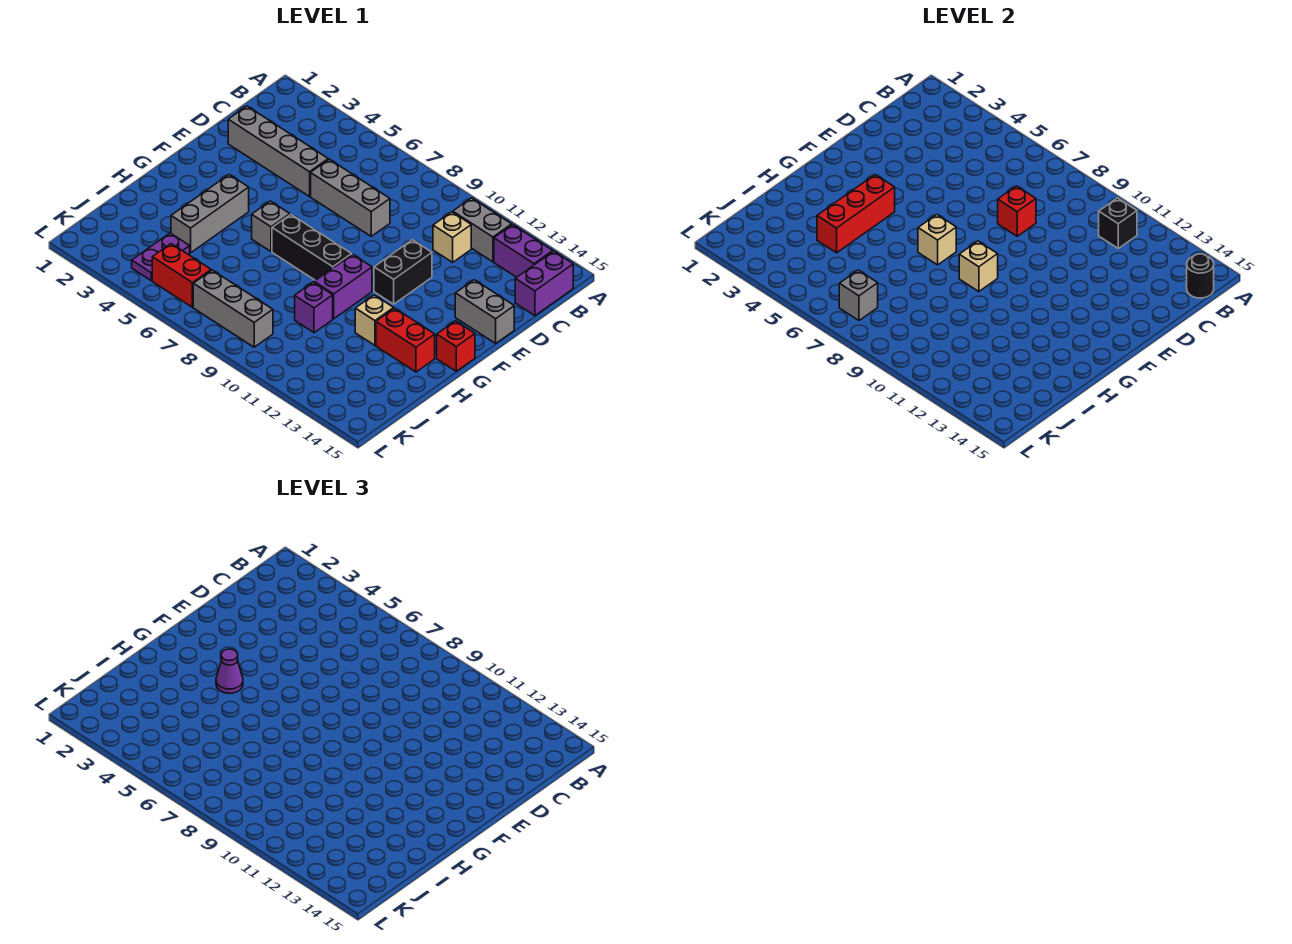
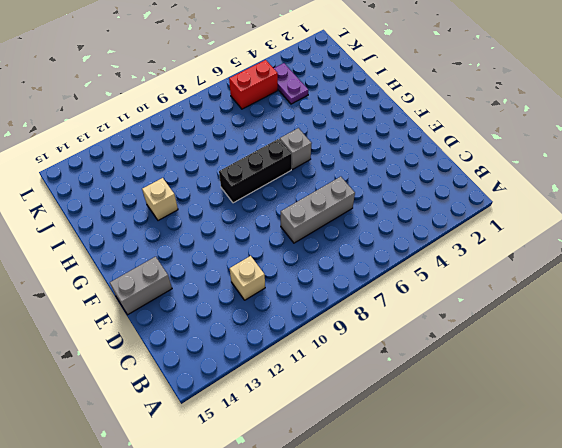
none -> grey 1x2 brick [453,198,512,262]
none -> purple 1x2 brick [494,225,553,277]
none -> purple 1x2 brick [515,251,573,316]

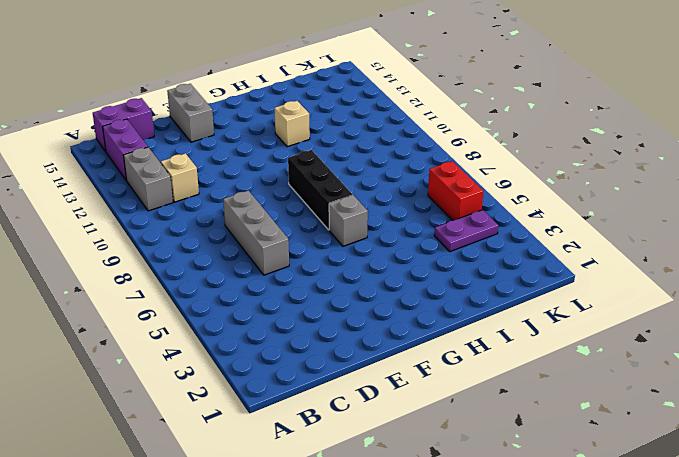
none -> grey 1x4 brick [228,106,328,196]
none -> black 1x2 brick [374,240,432,304]
none -> grey 1x3 brick [171,175,249,253]

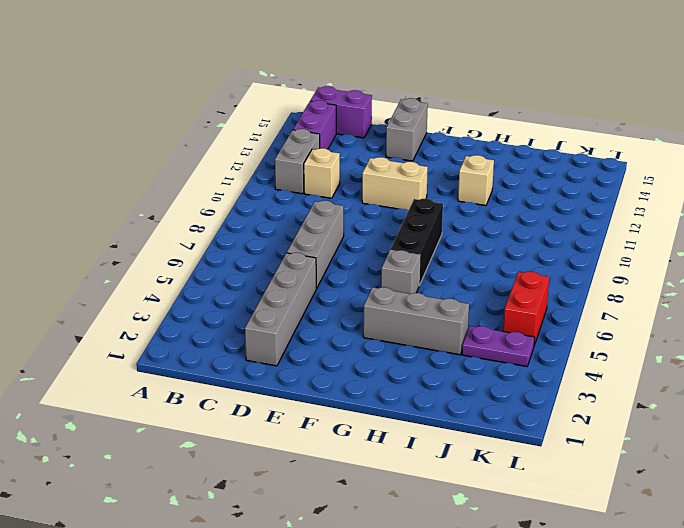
tan 1x2 brick [362,157,428,210] -> black 1x2 brick [374,240,432,304]
none -> purple 1x2 brick [314,254,372,319]
none -> red 1x1 brick [437,321,475,371]
none -> red 1x2 brick [376,308,435,372]

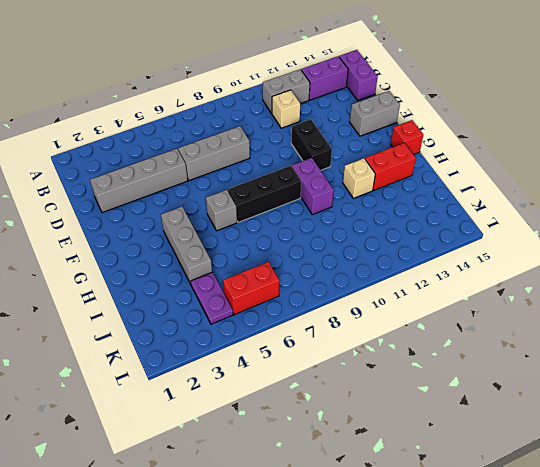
none -> purple 1x1 brick [295,282,333,333]
none -> grey 1x3 brick [193,270,273,347]
none -> black 1x1 brick [1099,198,1137,248]

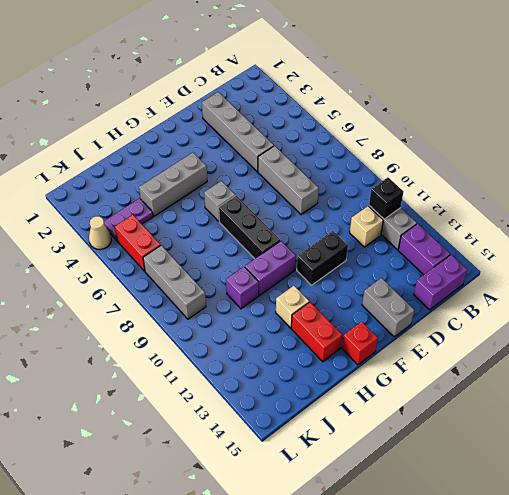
tan 1x1 cone [89,216,111,250] -> none
none -> black 1x1 round brick [1187,254,1214,298]
none -> red 1x1 brick [998,186,1036,236]
none -> red 1x3 brick [817,175,895,253]

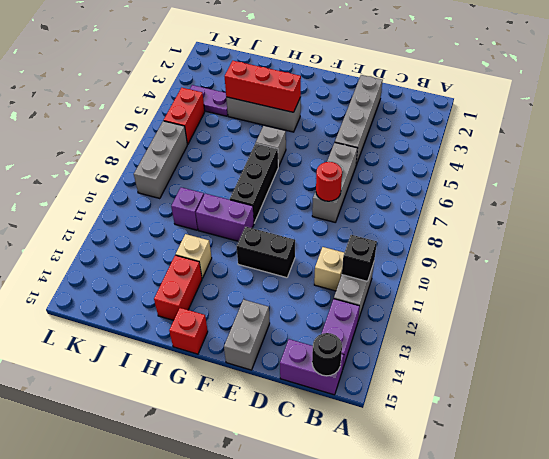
red 1x1 round brick [316,162,342,201] -> red 1x1 brick [998,186,1036,236]
none -> tan 1x1 brick [918,215,956,265]
none -> tan 1x1 brick [959,241,998,292]
none -> grey 1x1 brick [839,270,878,321]

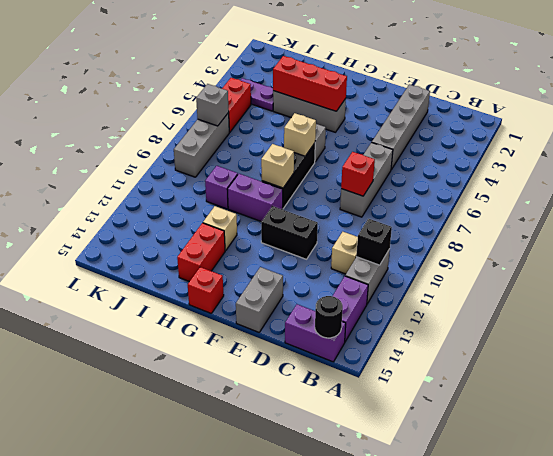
none -> purple 1x1 cone [216,649,243,693]

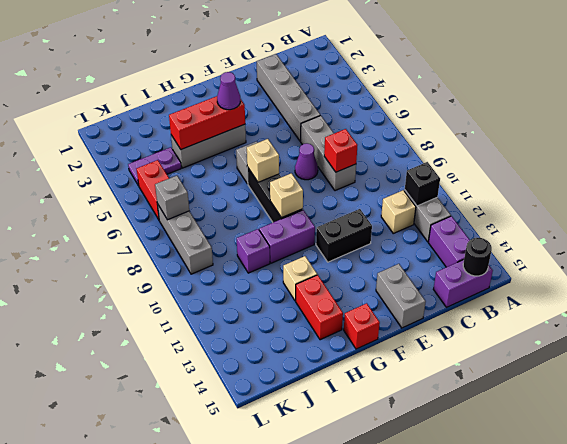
purple 1x1 cone [295,143,318,180] -> none

